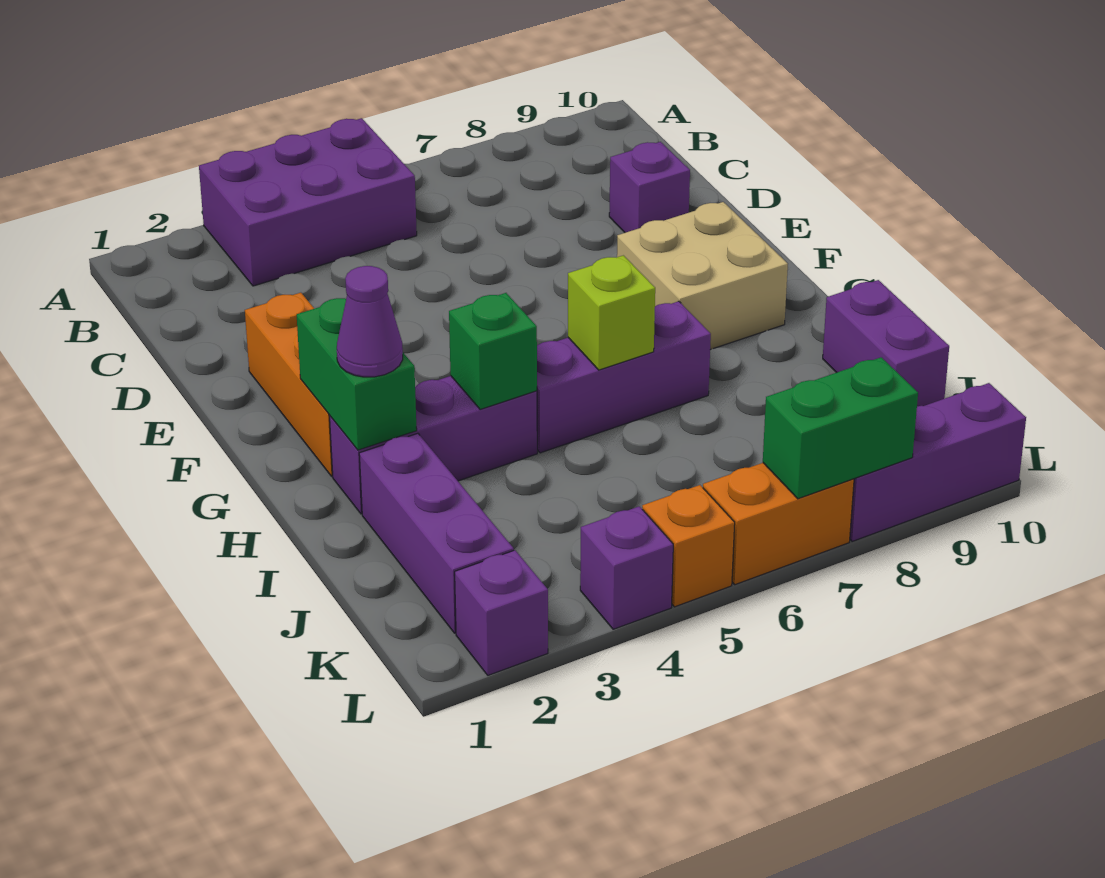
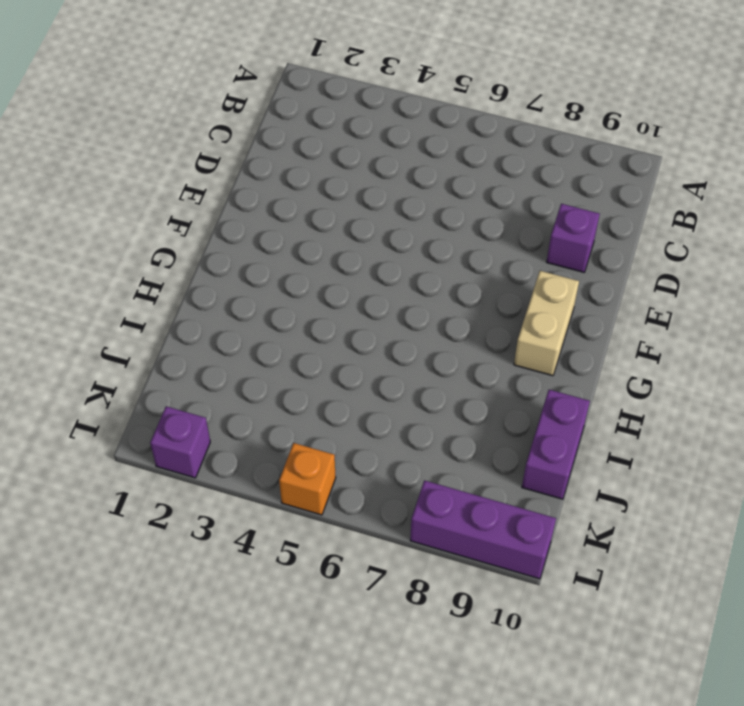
tan 1x2 brick [514,271,579,376] -> tan 2x2 brick [617,202,788,350]
none -> purple 2x3 brick [199,118,417,286]
none -> orange 1x3 brick [245,293,333,476]
none -> purple 1x3 brick [330,376,537,514]

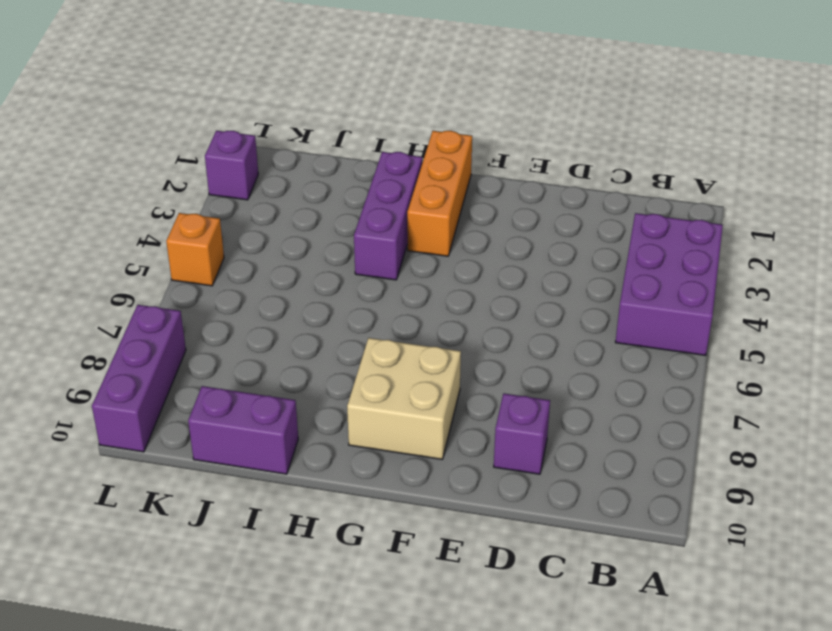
orange 1x3 brick [407,131,472,256] -> orange 1x3 brick turned to [245,293,333,476]
none -> purple 1x3 brick [537,301,711,453]
none -> purple 1x3 brick [359,433,514,633]
none -> purple 1x1 brick [580,506,673,629]

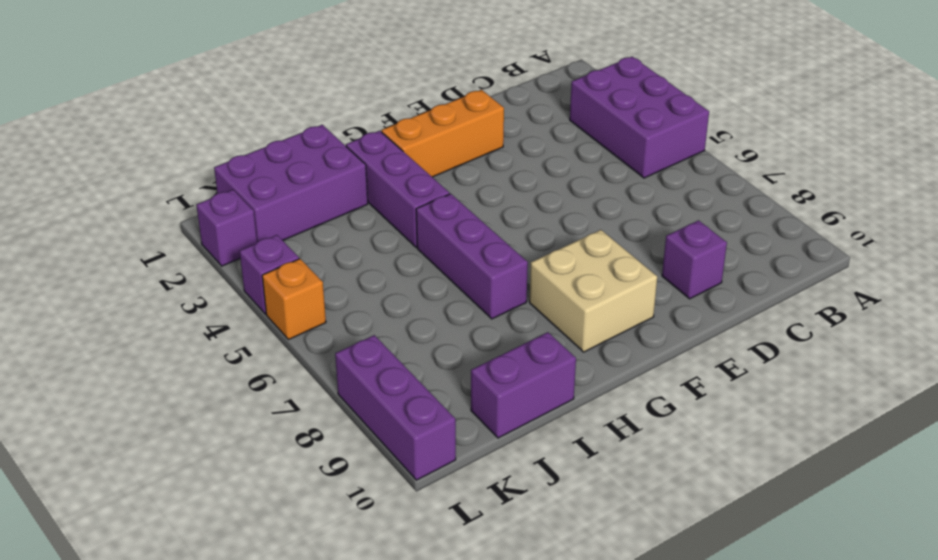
purple 2x3 brick [214,125,368,242] -> purple 1x3 brick [359,433,514,633]
none -> orange 1x2 brick [703,463,854,585]
none -> green 1x2 brick [297,298,417,450]
none -> green 1x1 brick [449,293,537,410]

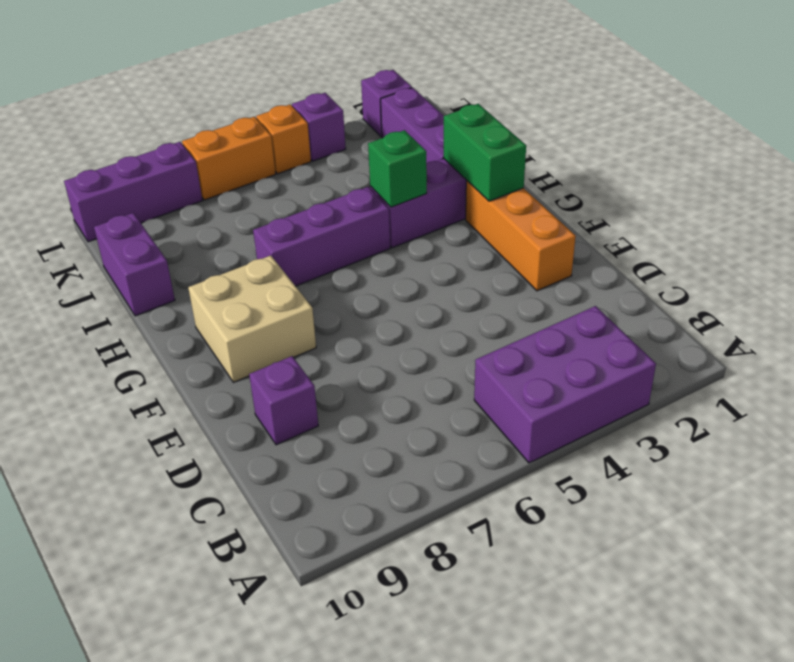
none -> lime 1x1 brick [568,255,655,370]
none -> green 1x2 brick [763,357,918,499]
none -> purple 1x1 cone [337,266,403,377]

